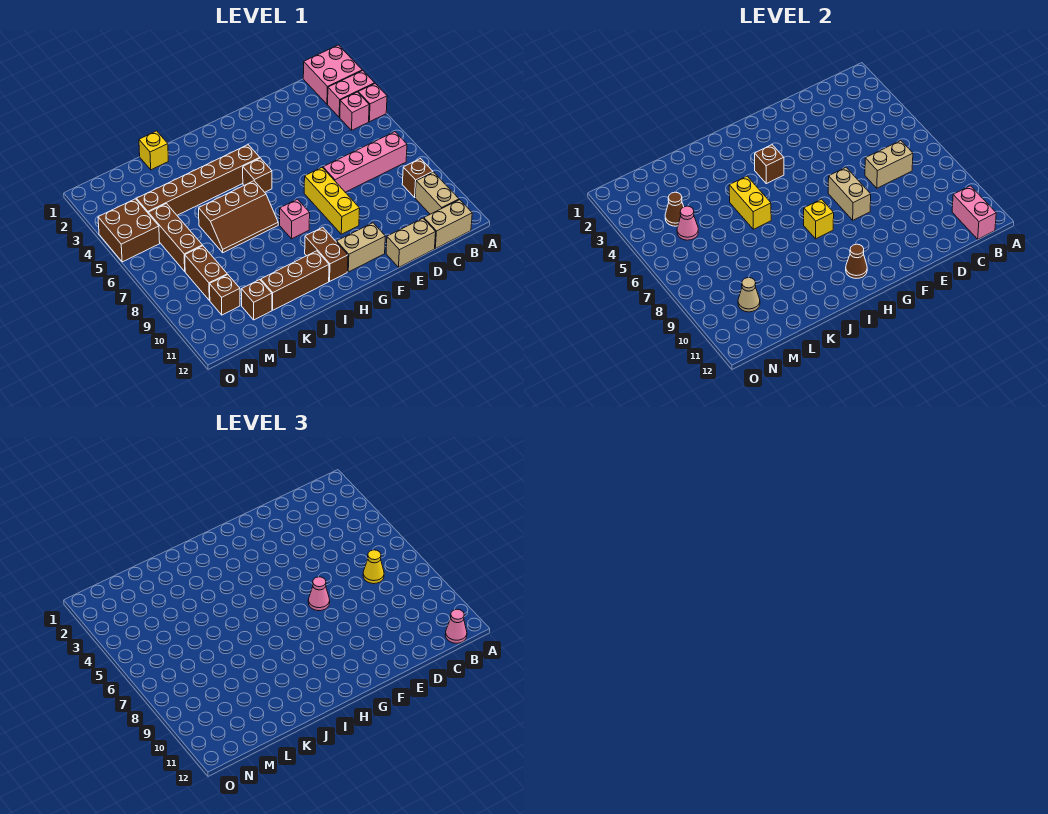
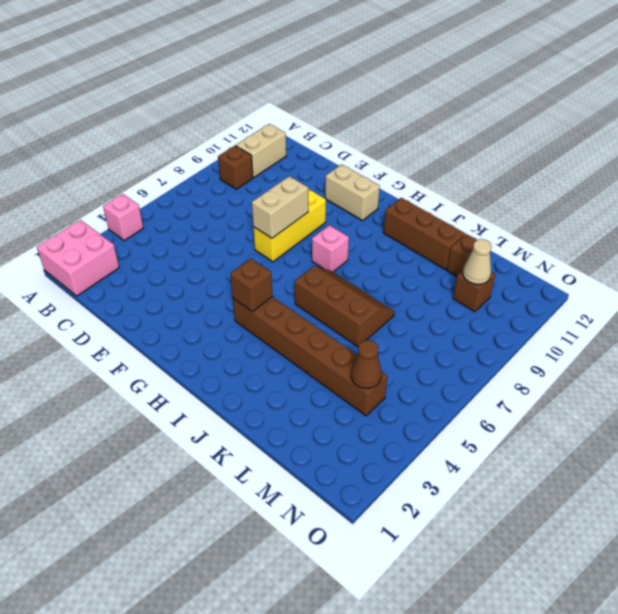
none -> pink 1x2 brick [328,70,375,117]
none -> pink 1x1 brick [340,92,369,130]
none -> pink 1x4 brick [323,132,407,192]
none -> tan 1x2 brick [424,200,472,249]

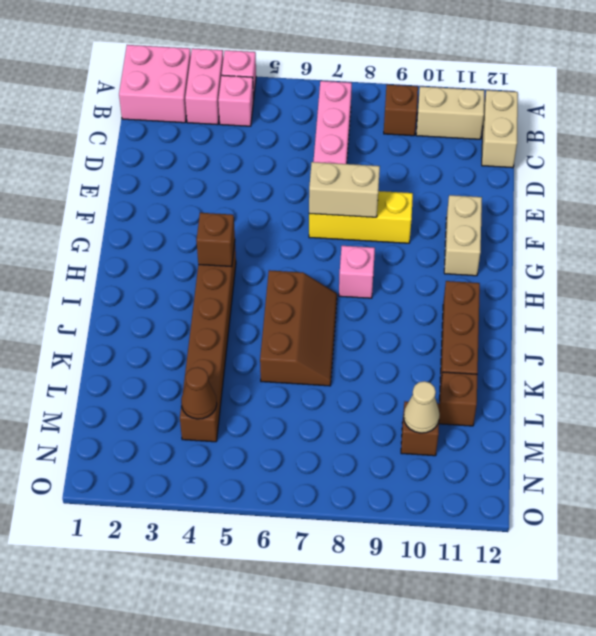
none -> tan 1x2 brick [386,218,436,267]
none -> brown 1x1 brick [243,158,272,192]
none -> brown 1x2 brick [305,227,348,281]
none -> yellow 1x1 brick [139,131,168,170]

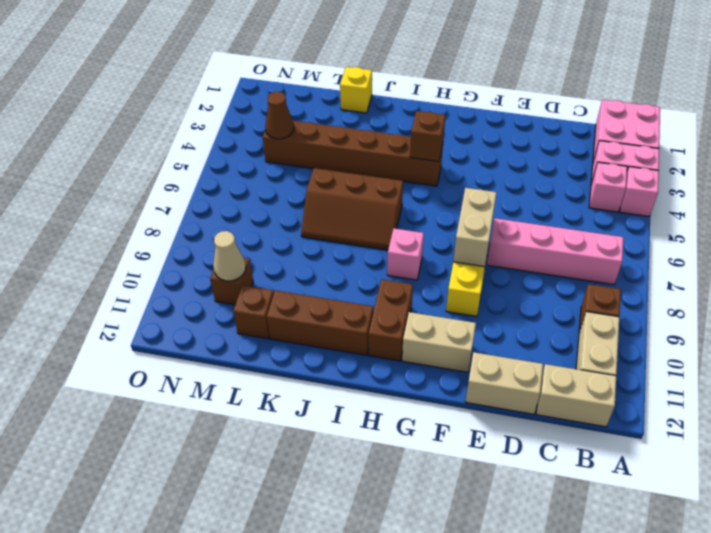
none -> brown 1x1 brick [243,158,272,192]
none -> brown 1x3 brick [148,204,203,271]
none -> brown 1x2 brick [185,246,227,300]
none -> brown 2x2 brick [98,199,160,262]

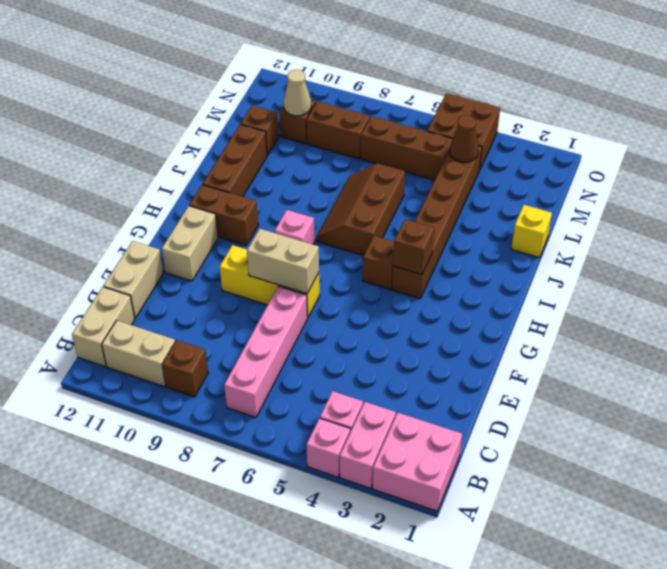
none -> pink 1x2 brick [952,186,996,239]
none -> tan 1x2 brick [865,141,913,188]
none -> yellow 1x1 brick [804,199,834,239]
none -> brown 1x1 cone [846,244,867,278]

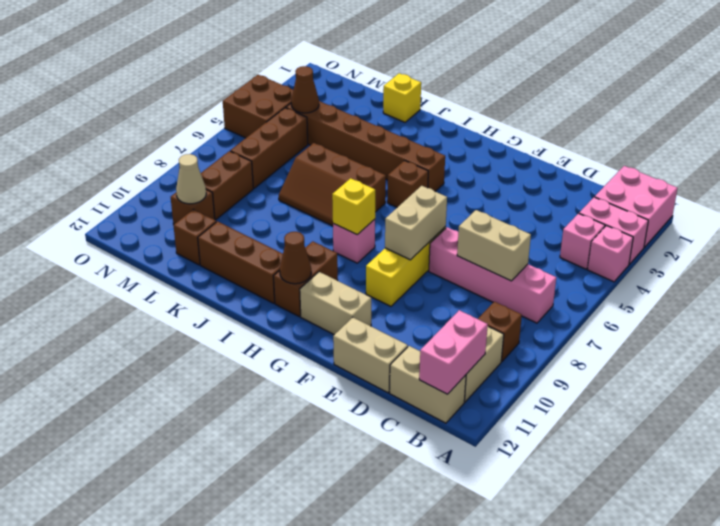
none -> brown 1x1 brick [755,145,784,184]
none -> yellow 1x2 brick [729,176,771,229]
none -> pink 1x1 cone [677,206,698,240]
none -> pink 1x1 cone [445,609,467,643]

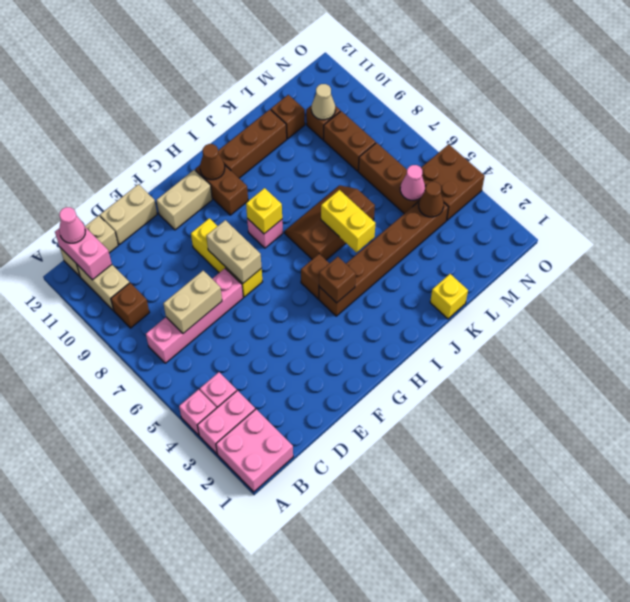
none -> yellow 1x1 cone [363,550,384,584]
none -> pink 1x1 cone [308,577,330,611]

